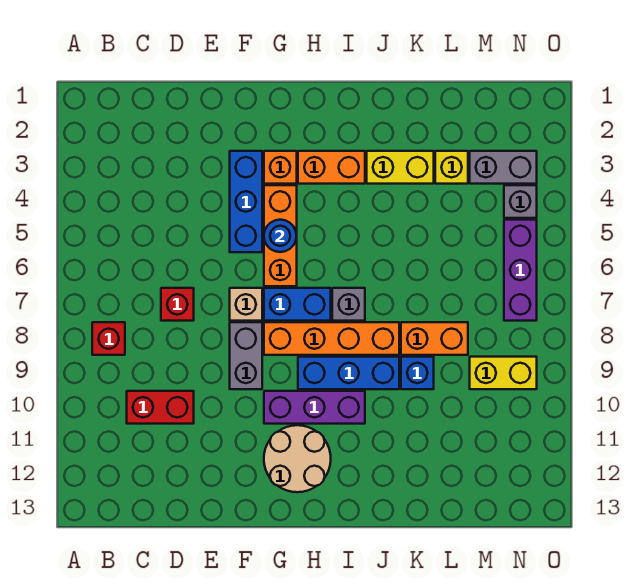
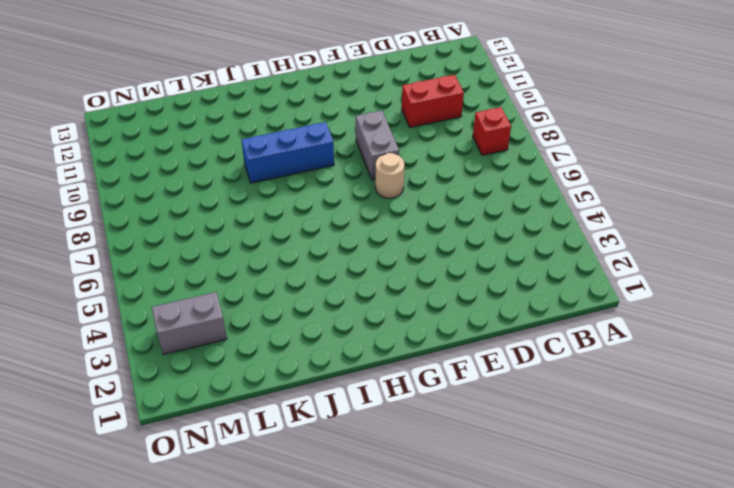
tan 1x1 round brick [375,153,404,198] -> tan 1x1 brick [230,288,262,321]
none -> red 1x1 brick [161,288,194,321]
none -> blue 1x3 brick [230,151,262,252]
none -> orange 1x1 brick [264,151,297,184]

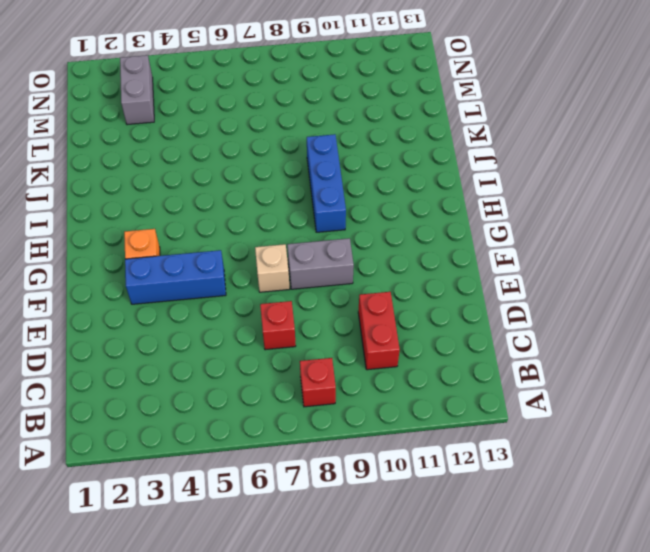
none -> orange 1x3 brick [264,185,297,286]
none -> blue 1x2 brick [264,288,331,321]
none -> orange 1x4 brick [264,322,399,355]

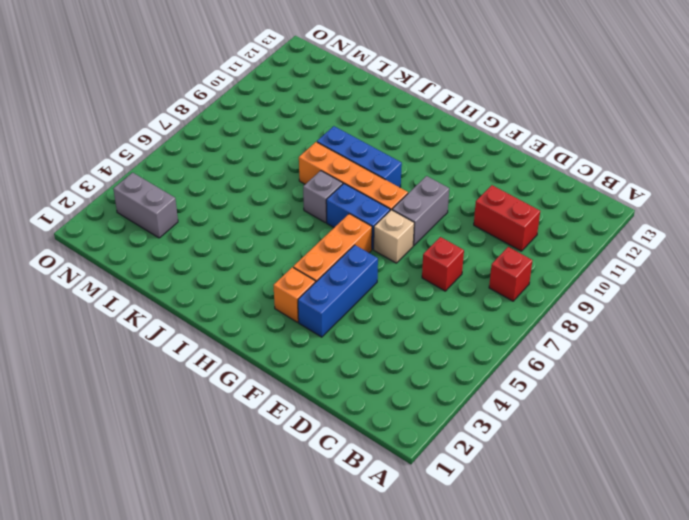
none -> purple 1x3 brick [264,391,365,424]
none -> tan 2x2 round brick [264,425,331,492]
none -> orange 1x2 brick [298,151,365,184]

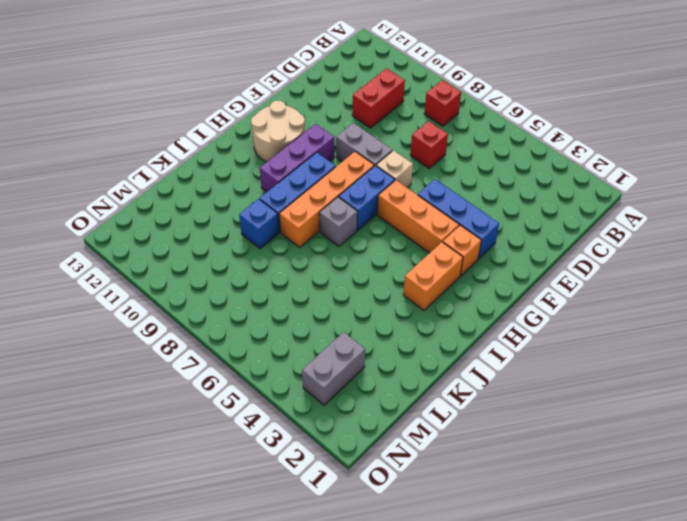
none -> yellow 1x2 brick [367,151,434,184]
none -> orange 1x2 brick [401,322,468,355]
none -> yellow 1x1 brick [435,151,468,184]

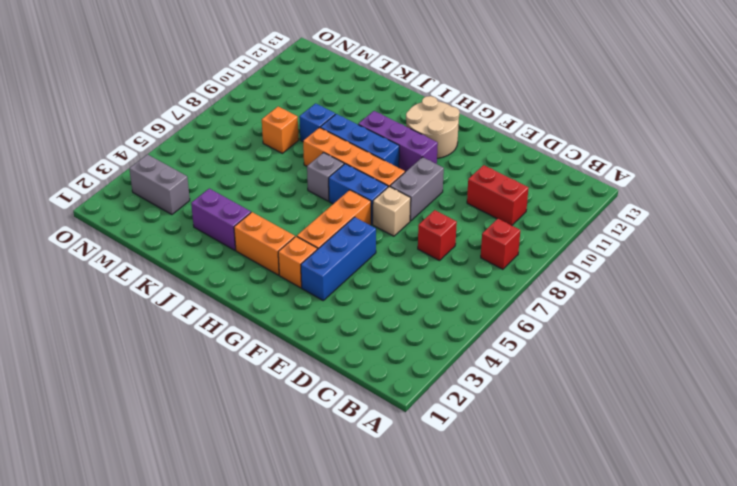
purple 1x2 brick [191,189,251,250] -> yellow 1x2 brick [367,151,434,184]
orange 1x1 brick [262,107,299,153] -> orange 1x2 brick [401,322,468,355]
none -> yellow 1x1 brick [435,151,468,184]
none -> yellow 1x2 brick [470,357,537,389]
none -> grey 1x1 brick [504,185,537,218]

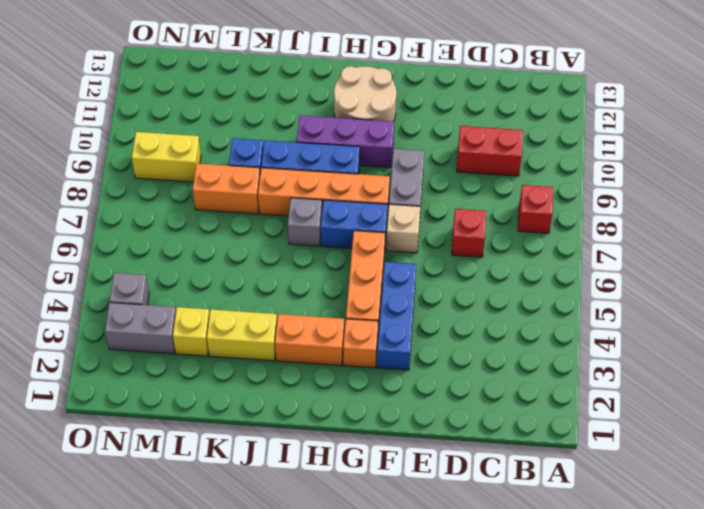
none -> purple 1x3 brick [504,220,537,321]
none -> blue 1x1 round brick [264,220,297,252]

